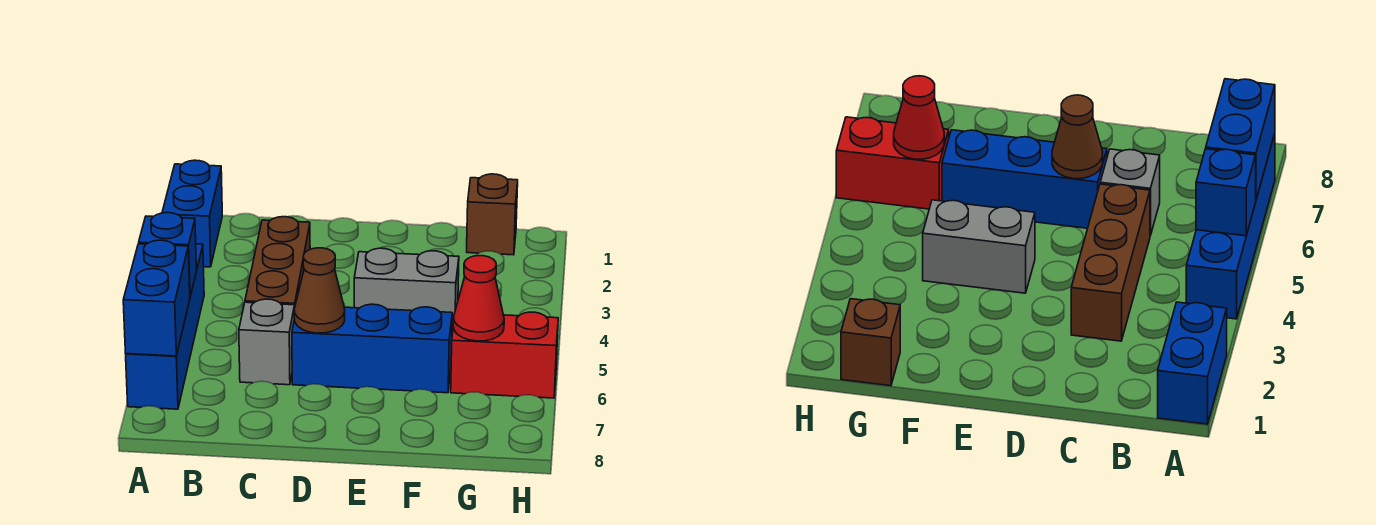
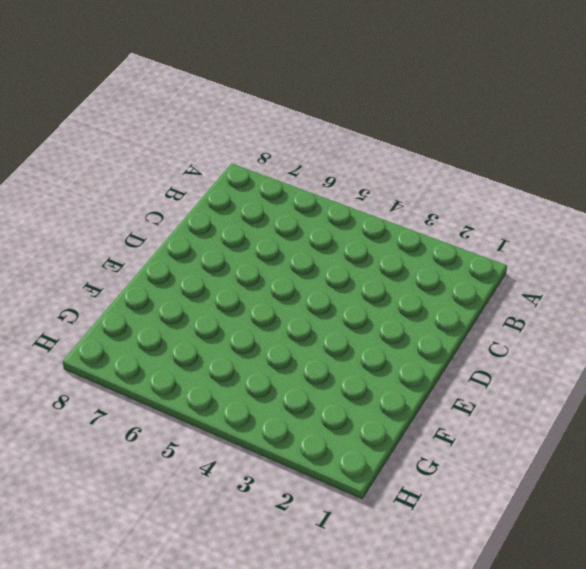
none -> blue 1x2 brick [162,160,222,267]
none -> blue 1x4 brick [126,244,204,409]
none -> brown 1x3 brick [245,217,310,305]

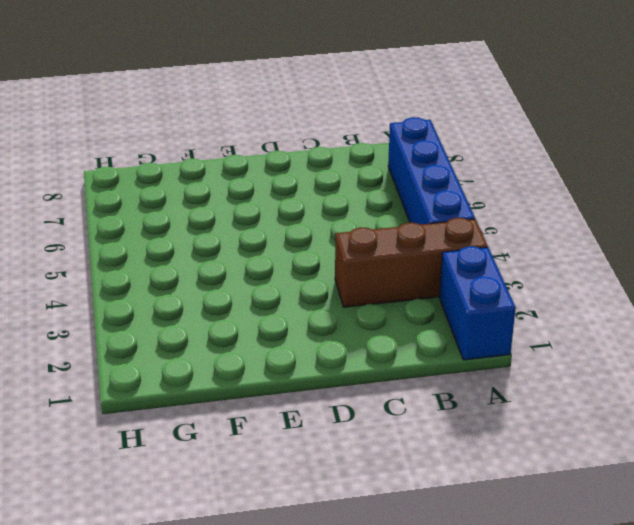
brown 1x3 brick [335,218,488,307] -> brown 1x3 brick turned to [245,217,310,305]
none -> grey 1x1 brick [239,299,295,385]
none -> blue 1x3 brick [292,304,452,393]
none -> grey 1x2 brick [354,248,459,334]

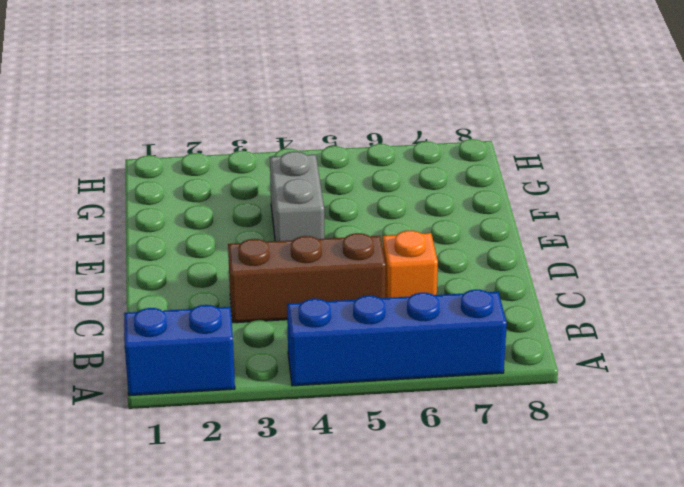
orange 1x1 brick [383,231,438,298] -> grey 1x1 brick [239,299,295,385]
none -> blue 1x3 brick [292,304,452,393]
none -> brown 1x1 brick [467,174,518,255]
none -> red 1x2 brick [451,312,558,398]

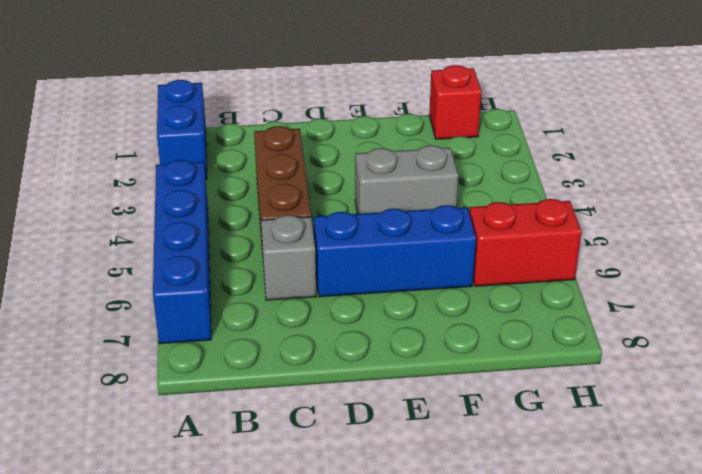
red 1x1 brick [429,65,481,139] -> brown 1x1 brick [467,174,518,255]
none -> blue 1x1 brick [139,213,196,297]
none -> blue 1x2 brick [123,240,190,356]
none -> brown 1x1 cone [294,248,345,333]

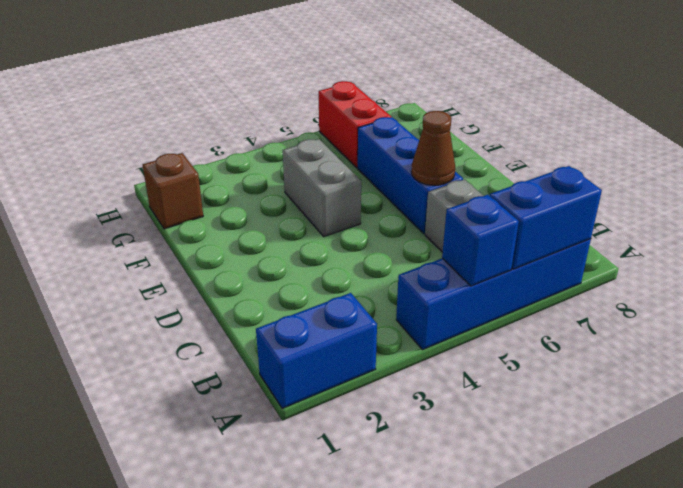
none -> brown 1x3 brick [245,217,310,305]
none -> red 1x1 cone [453,256,504,341]

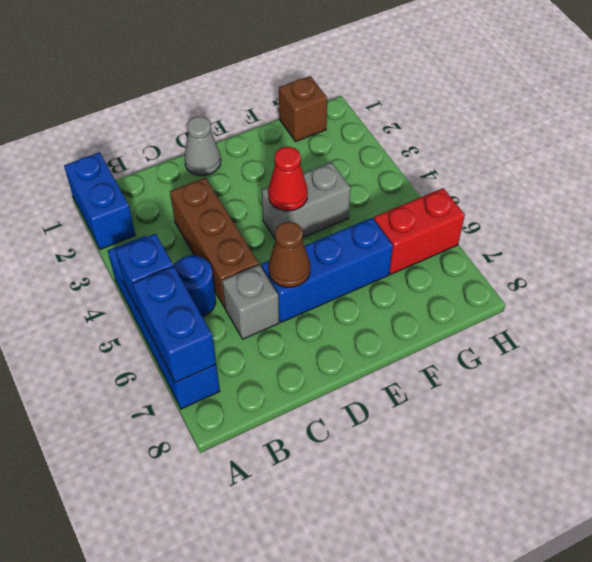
blue 1x1 round brick [173,256,216,317] -> none
grey 1x1 cone [185,116,221,176] -> none
red 1x1 cone [268,147,308,211] -> red 1x1 cone moved to [453,256,504,341]

